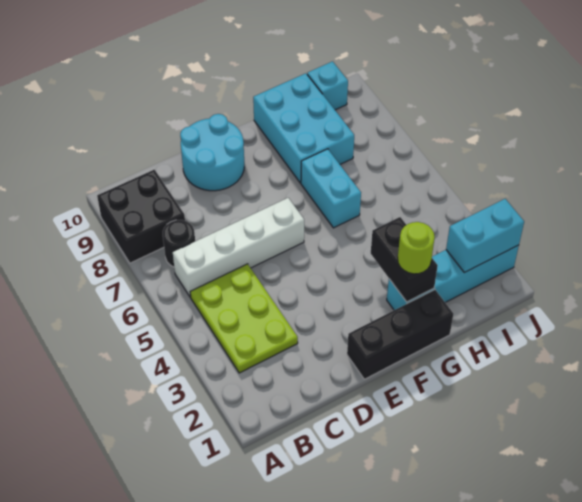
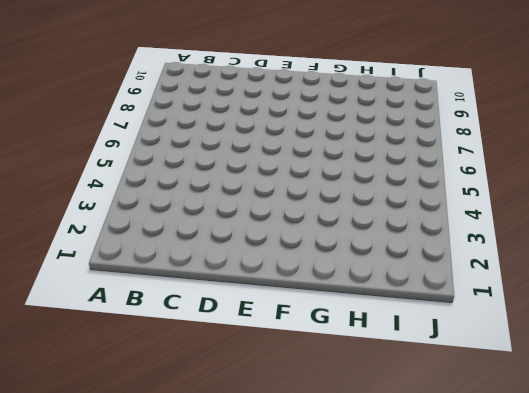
none -> black 2x2 brick [97,170,185,263]
none -> lime 2x3 plate [190,264,298,373]
none -> white 1x4 brick [173,198,304,297]

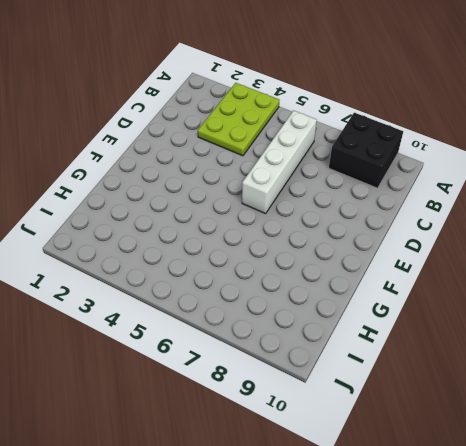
lime 2x3 plate [198,83,279,156] -> lime 2x3 plate turned to [190,264,298,373]
none -> black 1x1 round brick [163,220,195,267]
none -> cyan 2x2 round brick [180,114,244,191]
none -> black 1x3 brick [347,290,453,379]

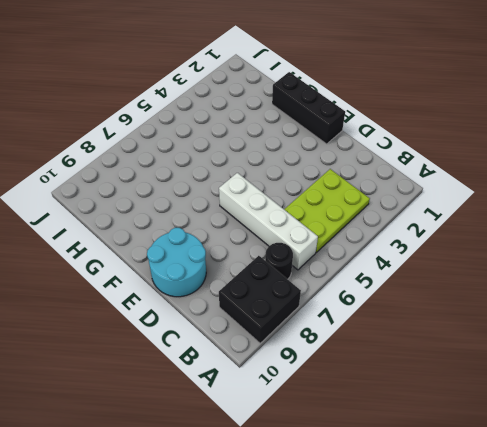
none -> cyan 1x4 brick [387,245,519,310]
none -> cyan 1x2 brick [301,149,361,228]
none -> cyan 2x3 brick [253,73,354,183]

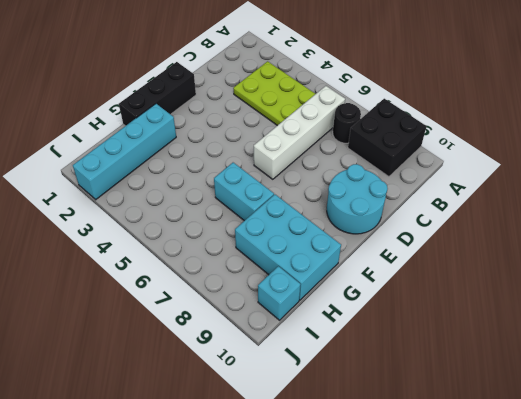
none -> black 1x2 brick [371,217,438,302]
none -> cyan 1x2 brick [446,199,524,273]
none -> lime 1x1 round brick [398,222,435,274]

